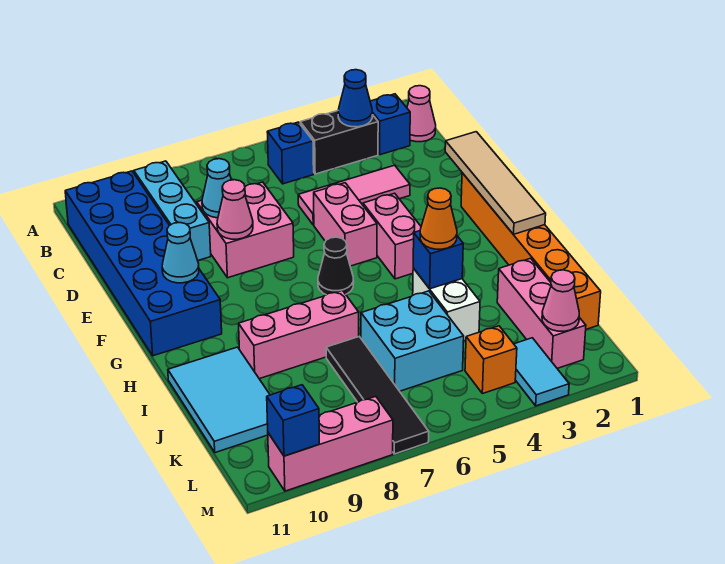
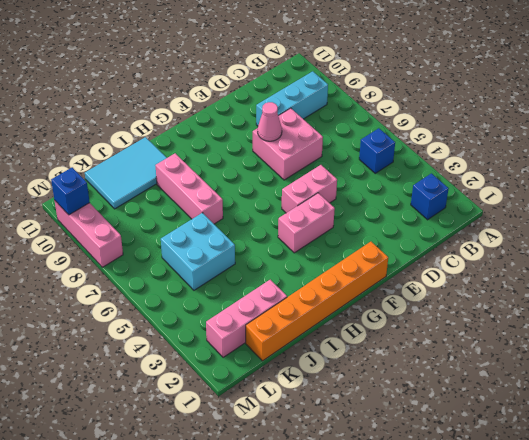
none -> pink 1x1 cone [407,86,436,142]
none -> black 1x2 brick [300,111,378,174]
none -> blue 2x6 brick [65,171,222,356]
none -> pink 1x3 tile [298,165,410,225]

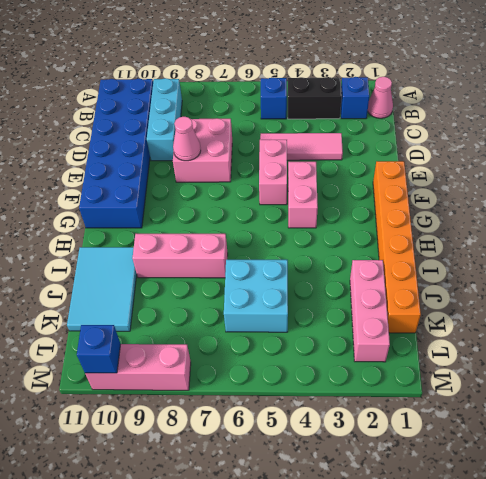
none -> black 1x1 cone [318,237,354,295]
none -> white 1x2 brick [413,268,480,341]
none -> black 1x4 tile [326,337,429,454]
none -> cyan 1x2 tile [514,338,569,406]

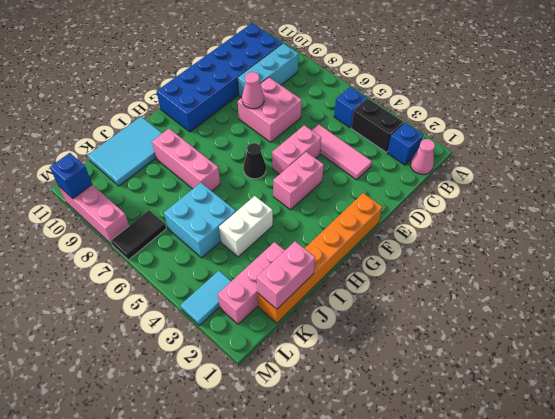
pink 1x2 brick [257,241,315,309] -> none
black 1x2 tile [111,210,166,260] -> black 1x4 tile [326,337,429,454]
none -> orange 1x1 brick [465,326,517,394]
none -> blue 1x1 cone [338,70,372,127]
none -> cyan 1x1 cone [202,159,231,218]
none -> tan 1x4 tile [445,132,546,234]

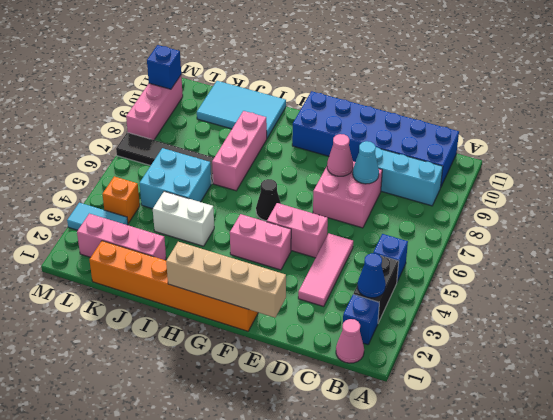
tan 1x4 brick [166,242,286,318] -> tan 1x4 tile [445,132,546,234]
none -> cyan 1x1 cone [162,223,199,283]
none -> blue 1x1 brick [413,231,463,289]
none -> pink 1x1 cone [542,270,579,331]
none -> orange 1x1 cone [420,188,457,249]

